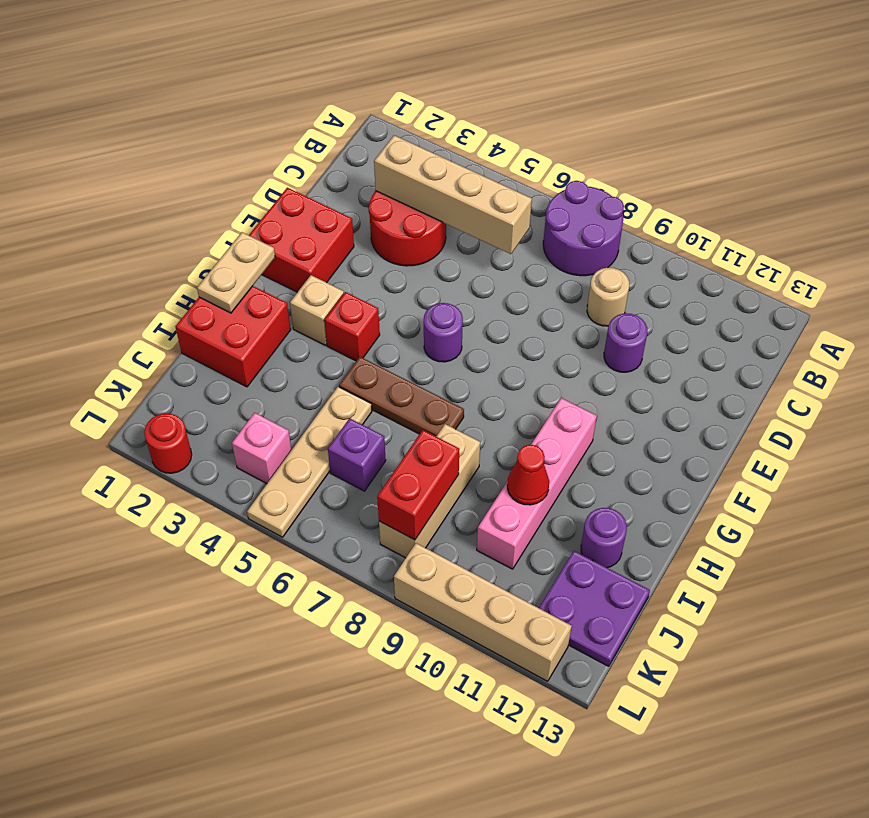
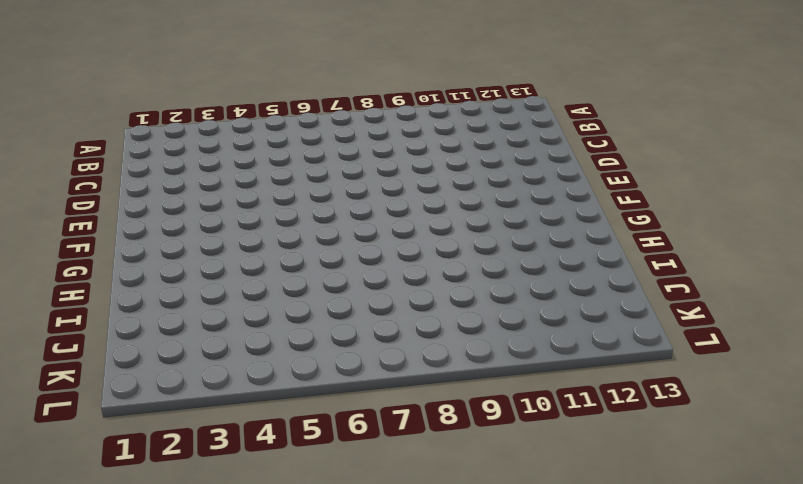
none -> purple 2x2 round brick [543,181,624,276]
none -> red 2x2 round brick [369,191,446,266]
none -> tan 1x1 round brick [587,268,629,326]

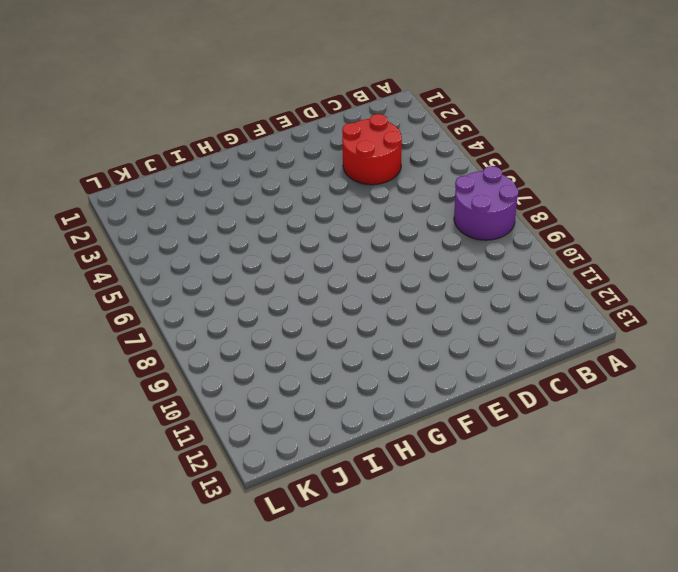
none -> tan 1x1 round brick [587,268,629,326]
none -> purple 1x1 round brick [604,313,647,372]
none -> red 2x2 brick [249,188,354,292]

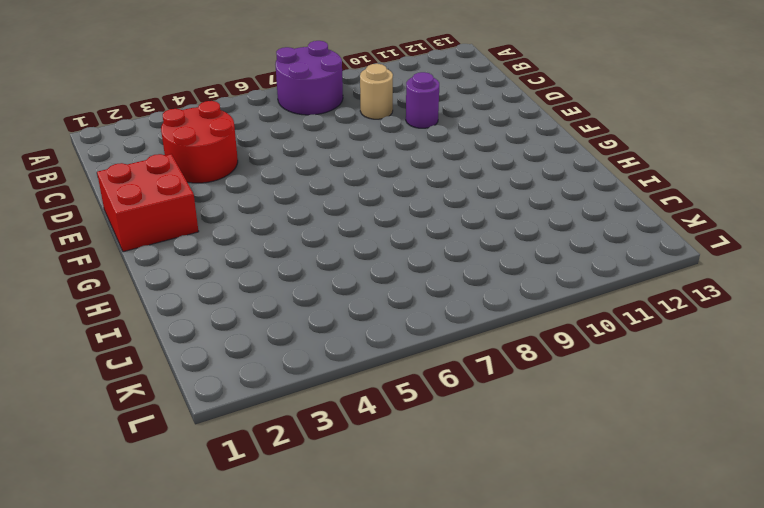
none -> purple 1x1 round brick [424,303,463,362]
none -> tan 1x1 brick [290,275,344,345]
none -> red 1x1 brick [324,292,380,361]

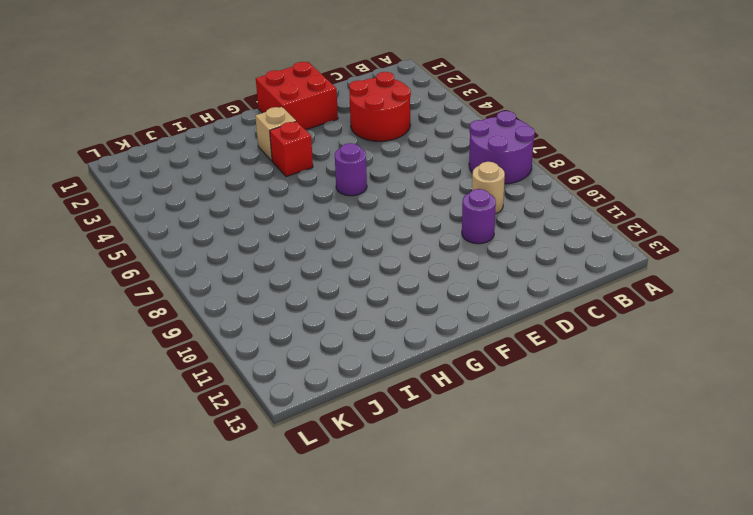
none -> pink 1x4 brick [477,398,597,569]
none -> red 2x2 brick [176,286,291,387]
none -> brown 1x3 plate [339,357,464,436]

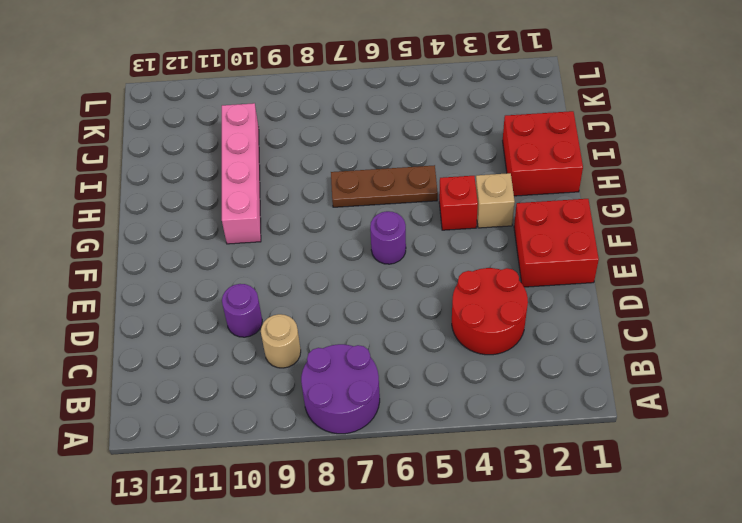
none -> tan 1x4 plate [247,387,372,537]
none -> tan 1x3 brick [379,424,480,558]
none -> purple 1x1 round brick [581,508,627,568]

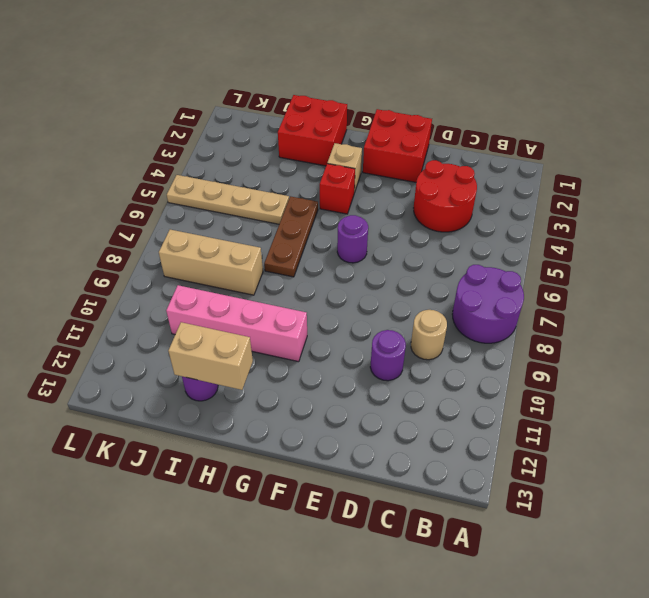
tan 1x2 brick [168,322,253,390] -> none
none -> purple 1x1 brick [328,418,386,491]
none -> purple 2x2 plate [539,551,650,666]
none -> pink 1x1 brick [232,413,291,484]

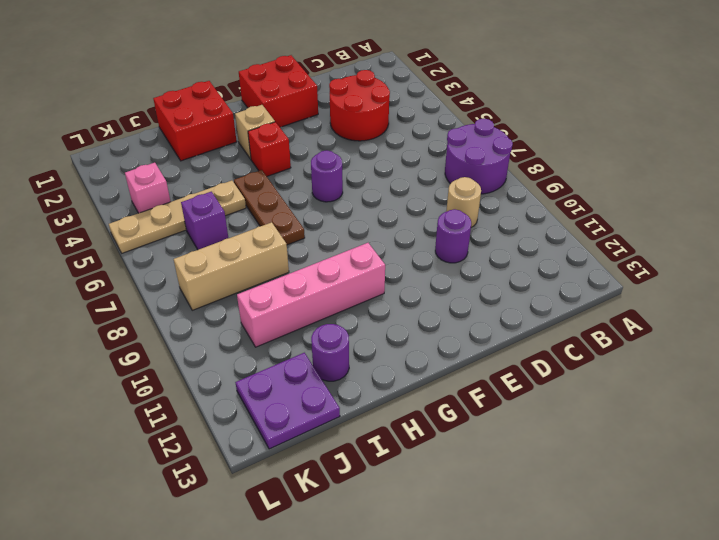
none -> red 1x1 round brick [144,413,192,473]
none -> tan 1x4 brick [394,543,572,681]
none -> tan 1x4 brick [374,135,532,254]

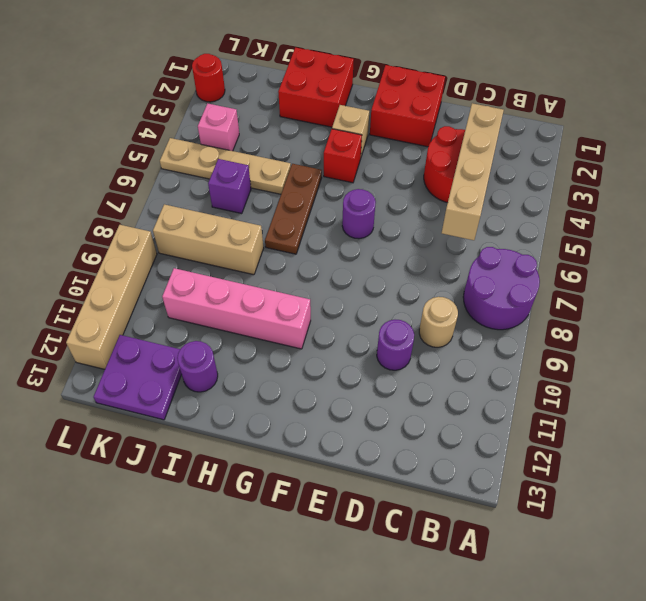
none -> tan 1x2 plate [197,232,275,313]
none -> red 1x1 cone [507,445,549,505]
none -> red 1x2 brick [377,430,459,540]

